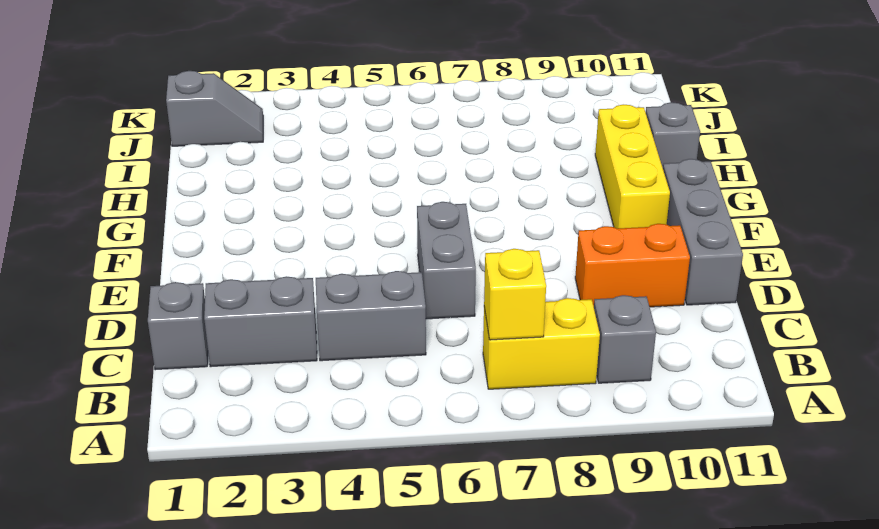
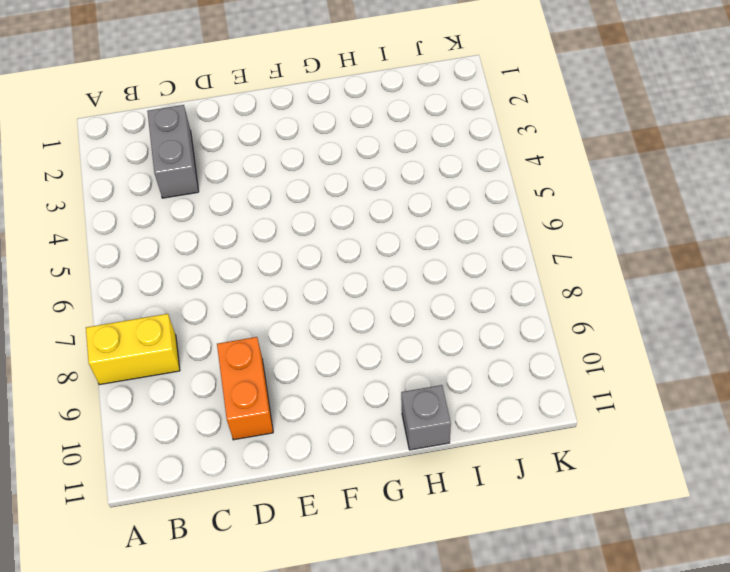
yellow 1x2 brick [86,314,180,385] -> yellow 1x2 brick turned to [483,298,600,389]
none -> grey 1x1 brick [594,295,656,383]
none -> grey 1x1 brick [148,282,208,370]
none -> grey 1x2 brick [316,271,426,361]

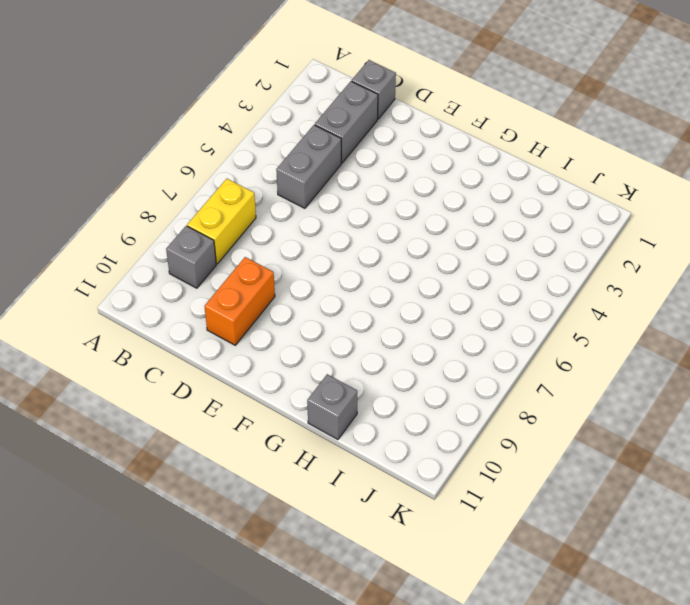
none -> grey 1x2 brick [417,202,476,319]
none -> grey 1x3 brick [663,159,743,305]
none -> yellow 1x3 brick [595,105,670,229]

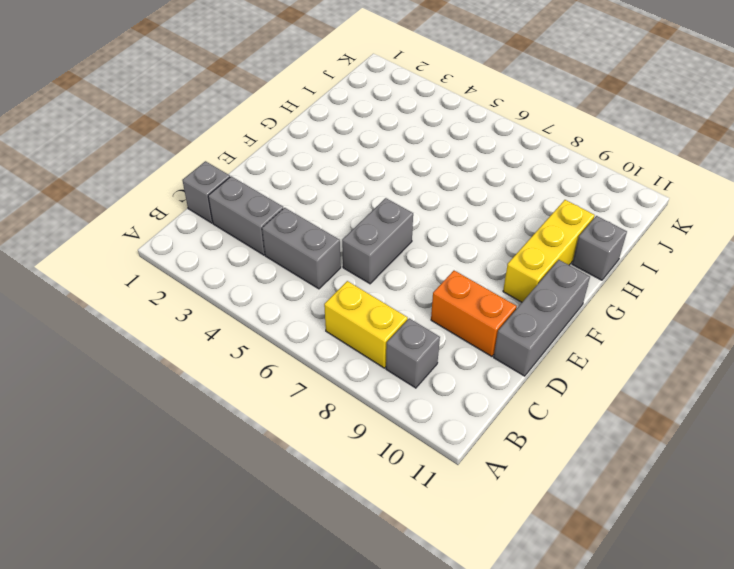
none -> grey 1x2 slope [166,71,263,146]
none -> yellow 1x1 brick [484,249,546,340]

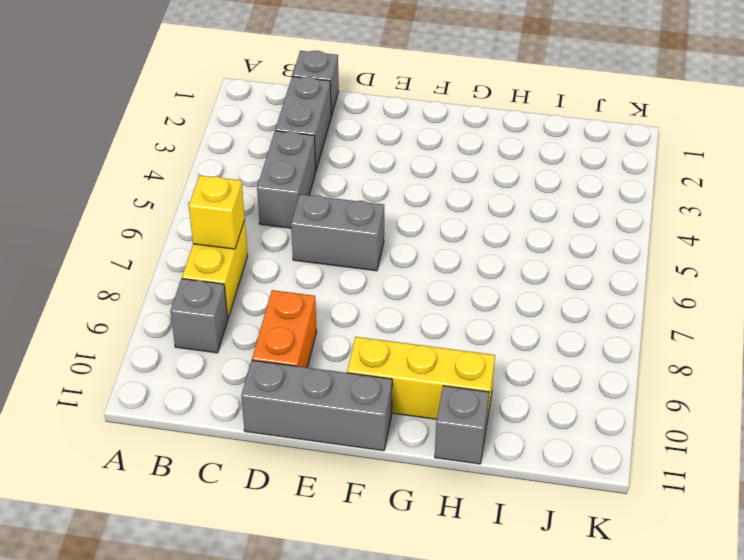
none -> grey 1x2 slope [166,71,263,146]

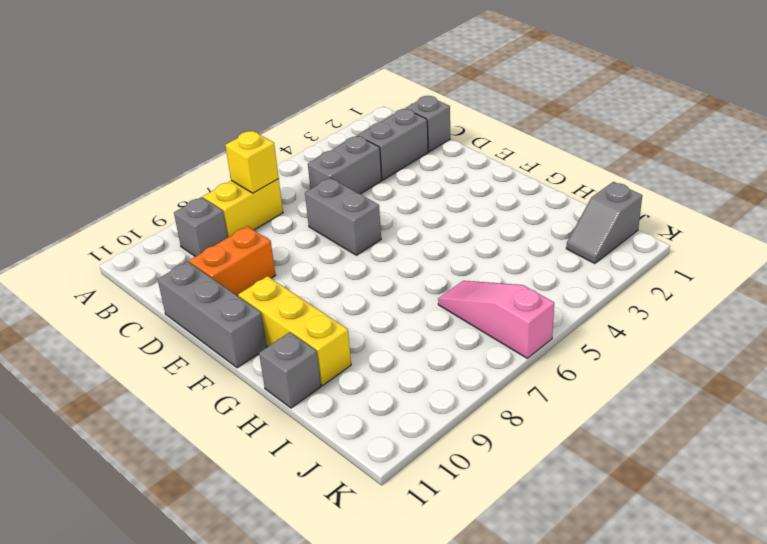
pink 1x3 slope [438,281,554,358] -> none

